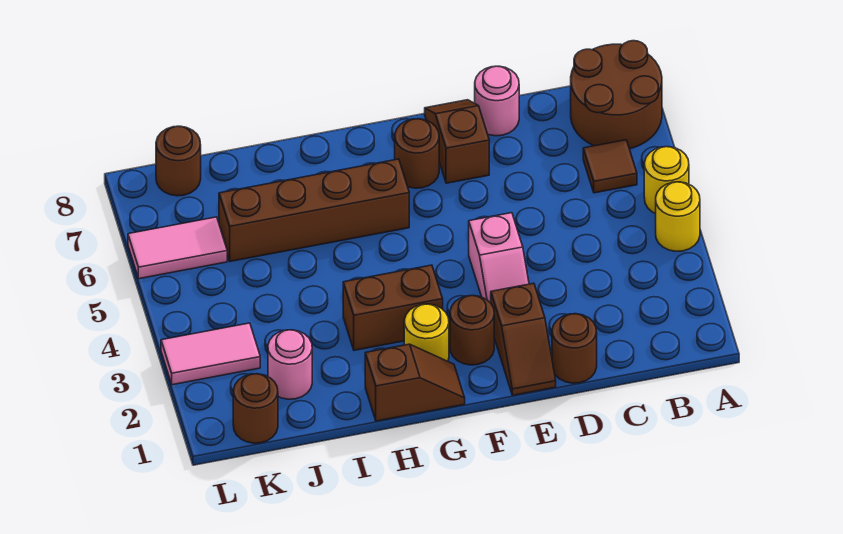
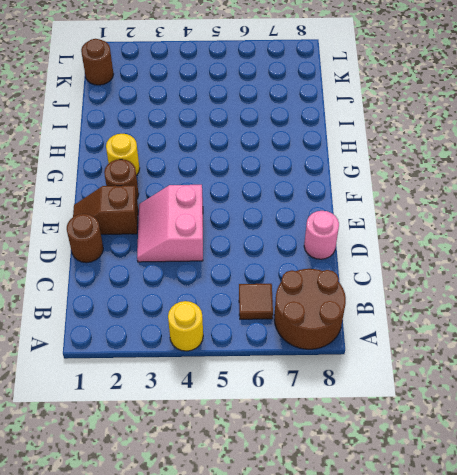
pink 2x2 slope [137,185,203,262] -> pink 1x2 slope [469,213,529,303]
none -> yellow 1x1 round brick [644,147,689,214]
none -> brown 1x2 slope [425,100,489,183]
none -> brown 1x1 round brick [395,119,439,188]

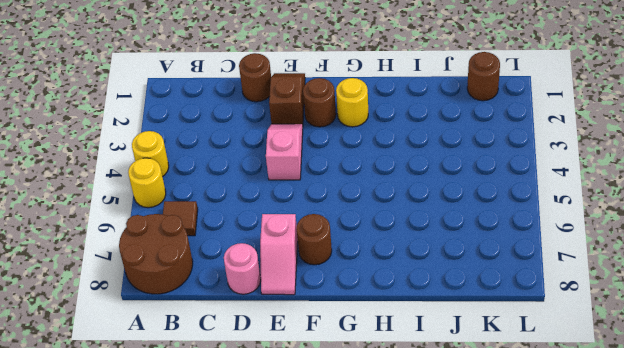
pink 1x2 slope [260,214,298,295] -> brown 1x2 slope [425,100,489,183]
none -> brown 1x2 slope [365,344,465,421]
none -> brown 1x2 brick [343,265,443,350]
none -> brown 1x4 brick [219,159,409,261]

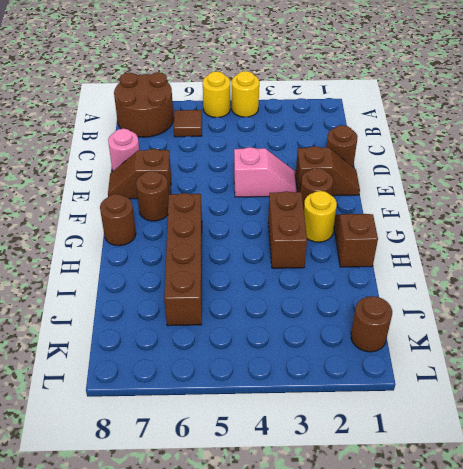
brown 1x1 round brick [100,194,136,246] -> brown 1x1 round brick moved to [156,126,201,196]
none -> pink 1x1 round brick [268,330,312,399]
none -> pink 1x2 tile [161,323,260,385]
none -> pink 1x2 tile [128,217,227,279]

